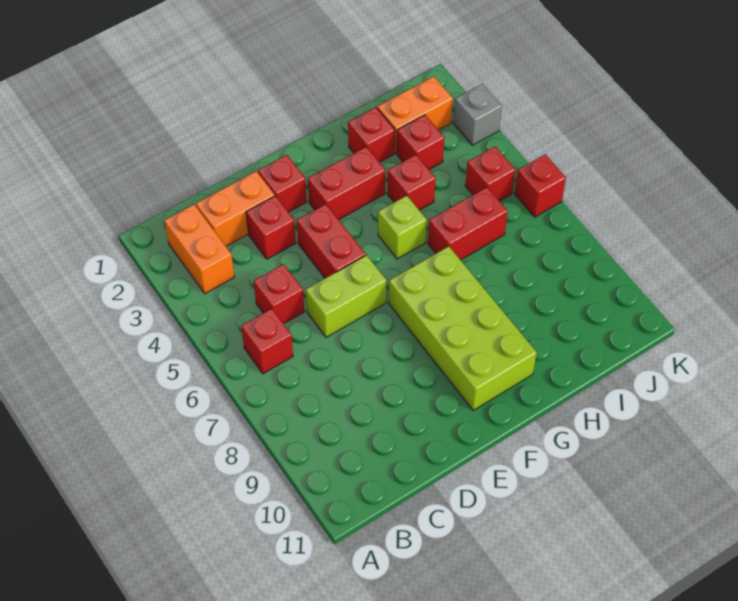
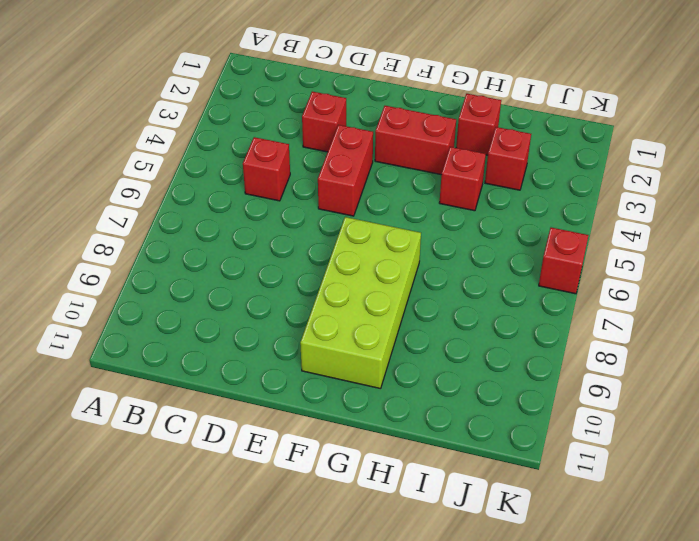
none -> orange 1x2 brick [164,204,234,293]
none -> red 1x1 brick [241,309,293,374]
none -> orange 1x2 brick [196,171,275,246]

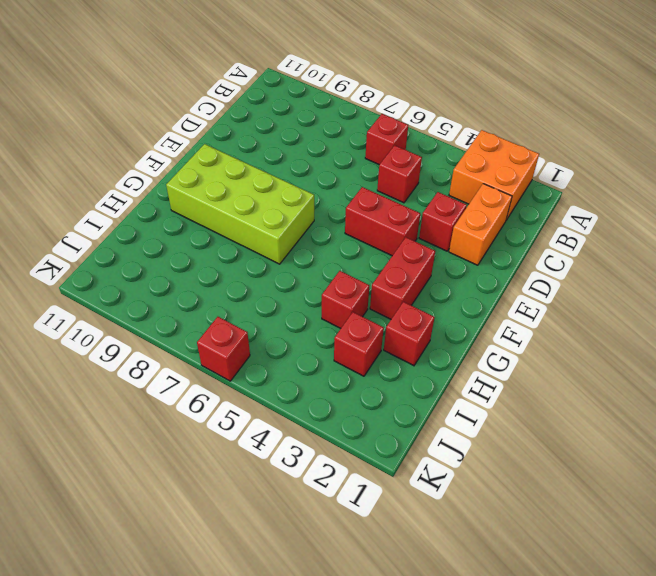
orange 2x2 brick [449,130,539,220] -> orange 1x2 brick [164,204,234,293]
none -> lime 1x2 brick [306,255,386,337]
none -> red 1x1 brick [258,155,307,212]
none -> lime 1x1 brick [378,196,427,259]

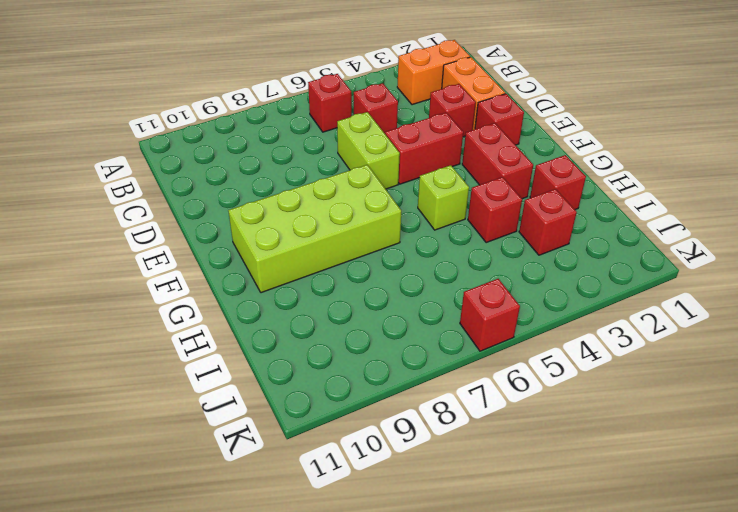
none -> red 1x2 brick [428,187,508,260]
none -> orange 1x2 brick [377,76,453,153]
none -> red 1x1 brick [465,147,515,201]

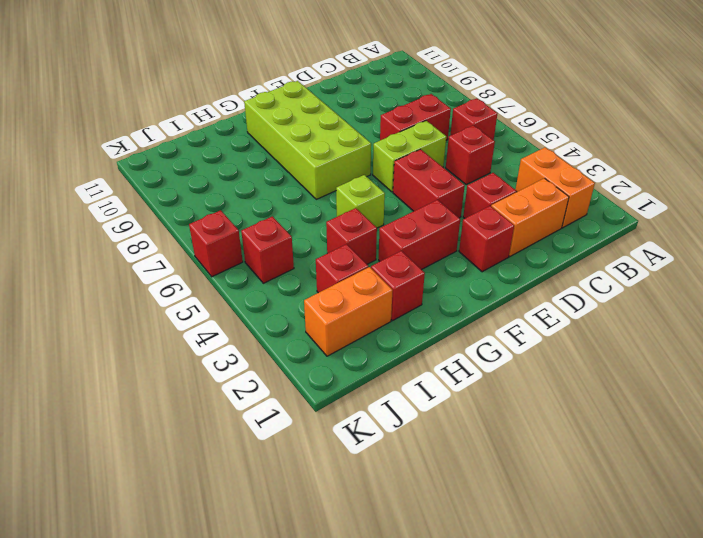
red 1x2 brick [380,94,451,140] -> red 1x2 brick moved to [428,187,508,260]
none -> grey 1x1 brick [453,84,502,145]

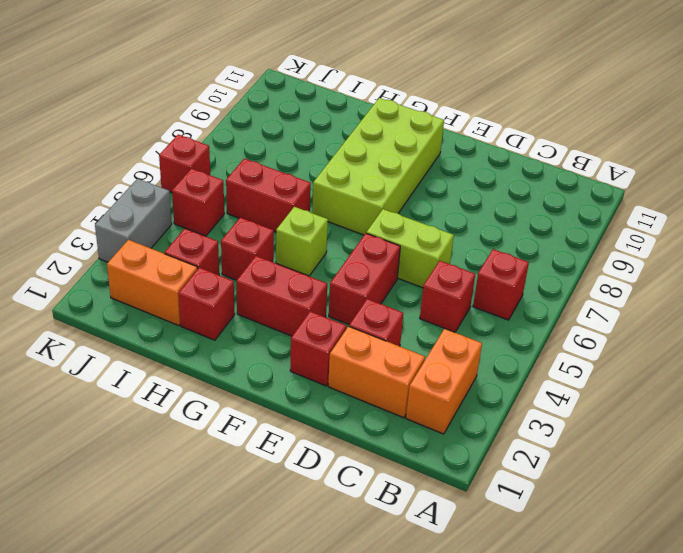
grey 1x2 brick [95,179,172,262] -> grey 1x1 brick [453,84,502,145]

